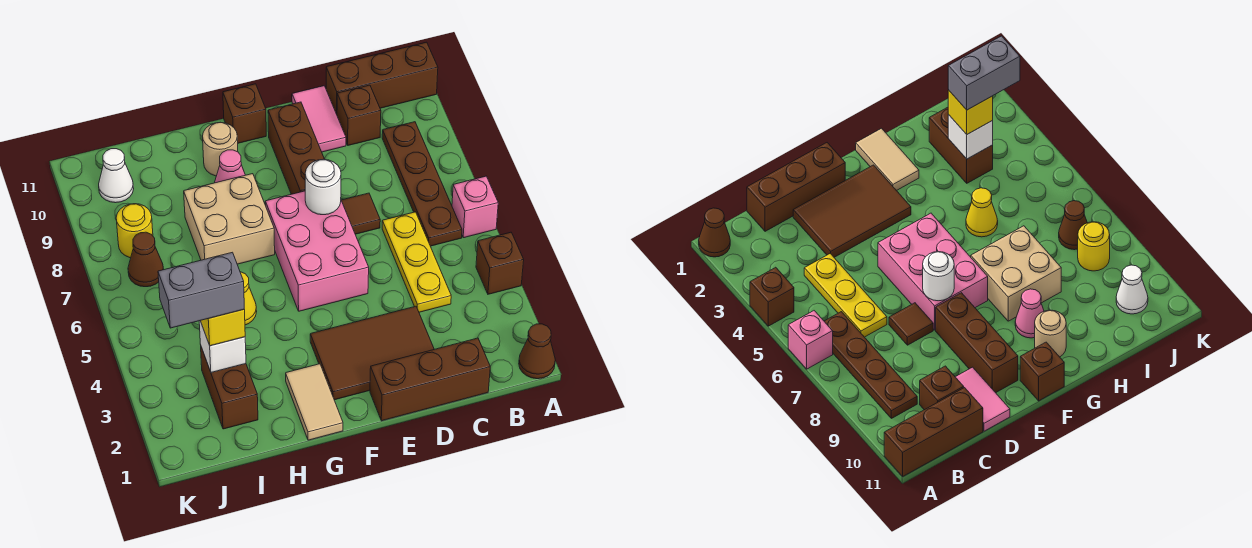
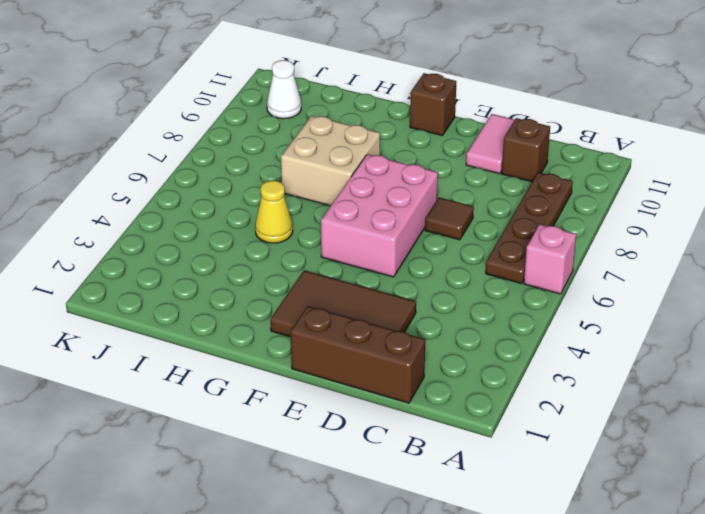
none -> brown 1x1 cone [519,324,555,379]
none -> brown 1x1 brick [476,232,524,294]
none -> brown 1x3 brick [326,42,438,114]

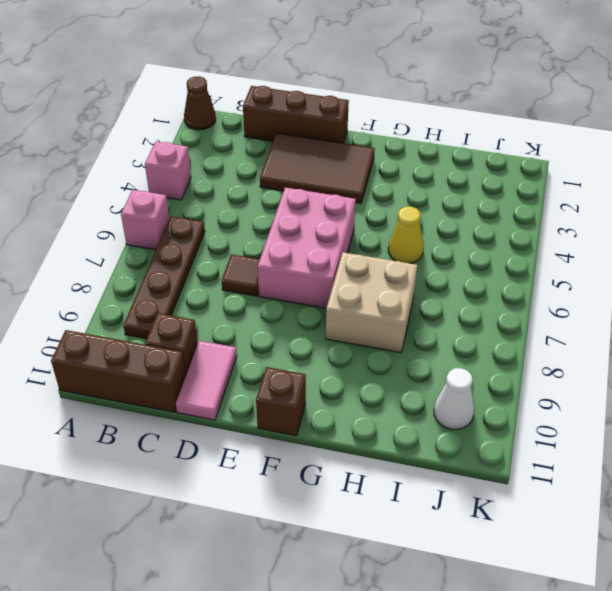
pink 1x1 brick [145,142,191,200] -> brown 1x1 brick [476,232,524,294]
none -> yellow 1x3 plate [382,212,451,312]
none -> brown 1x3 brick [268,102,325,194]
none -> tan 1x2 tile [286,364,343,440]

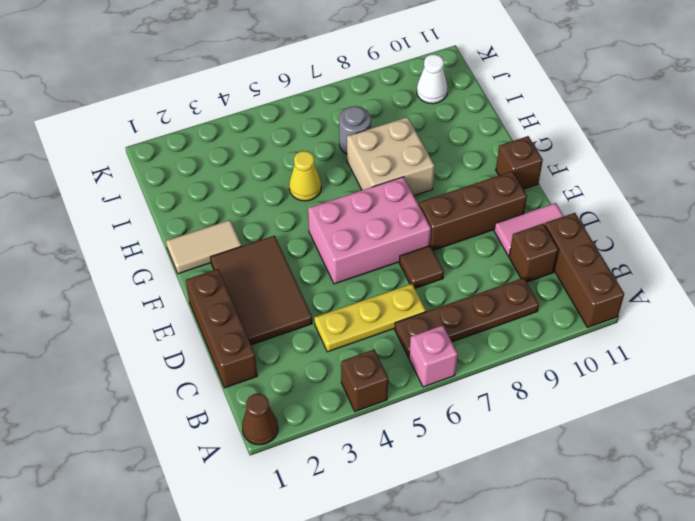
grey 1x1 round brick [339,106,371,154] -> none
none -> pink 1x1 cone [215,150,245,183]
none -> tan 1x1 round brick [203,122,238,176]
none -> brown 1x2 brick [201,347,258,429]

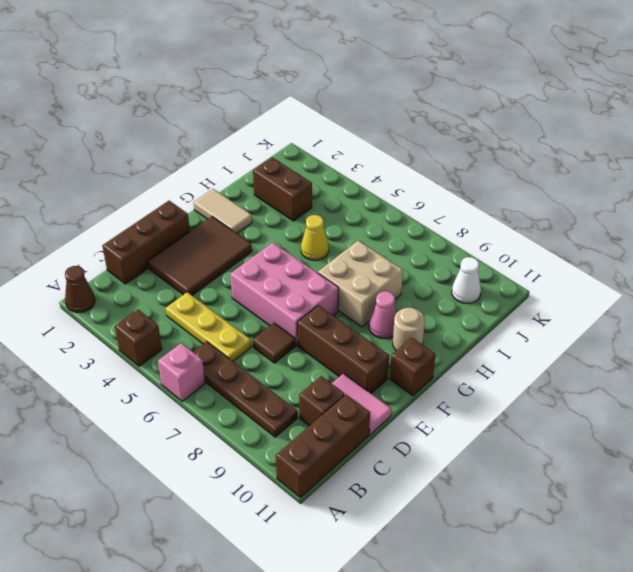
none -> brown 1x1 cone [128,232,164,287]
none -> yellow 1x1 round brick [116,204,153,258]
none -> white 1x1 round brick [305,159,341,215]

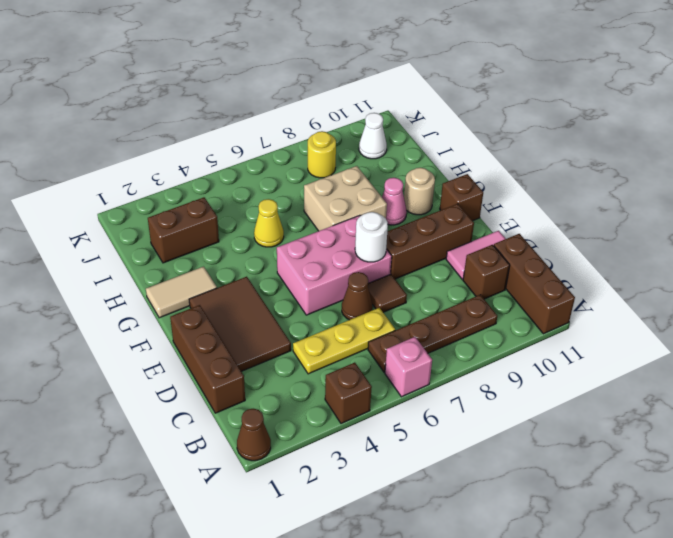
brown 1x1 cone [342,272,373,320] -> brown 1x1 cone moved to [128,232,164,287]
none -> white 1x1 brick [199,321,246,372]
none -> yellow 1x1 brick [201,310,245,346]
none -> grey 1x2 brick [158,252,244,328]

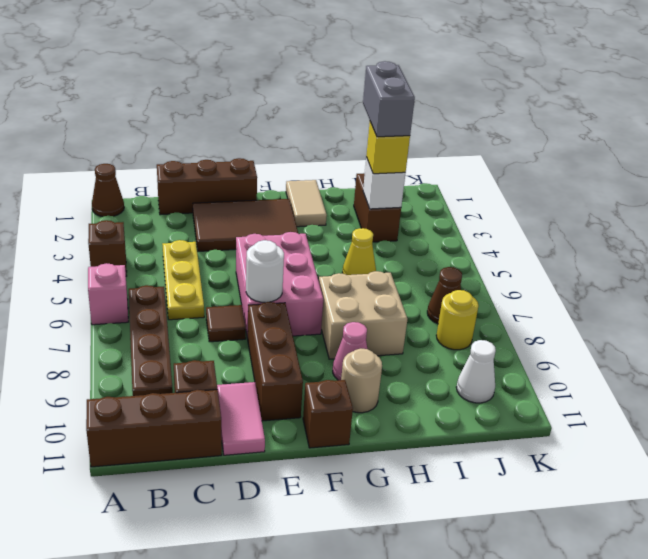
grey 1x2 brick [363,61,415,137] -> grey 1x2 brick turned to [158,252,244,328]

